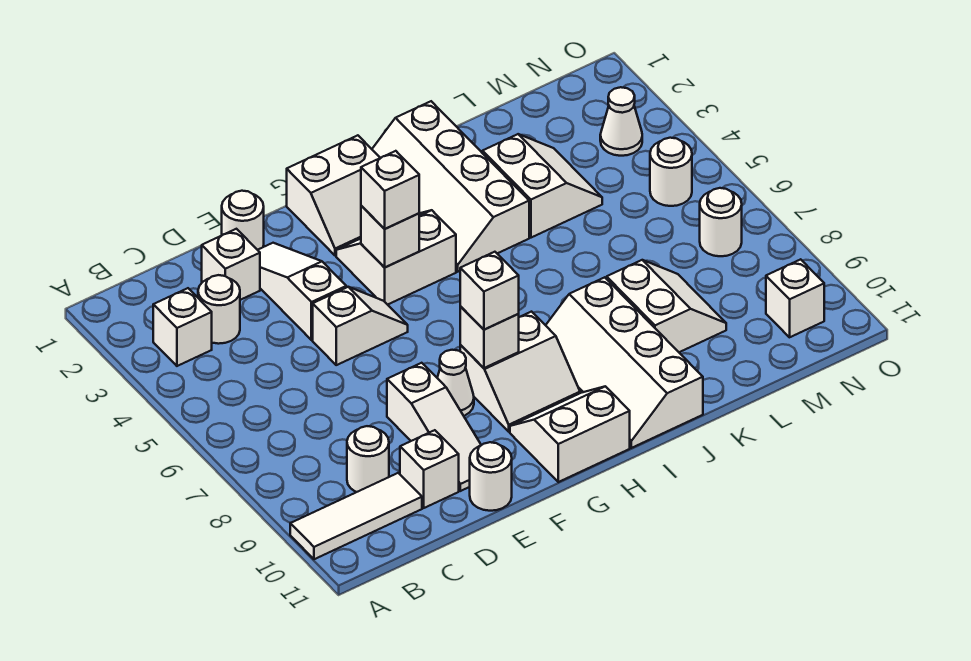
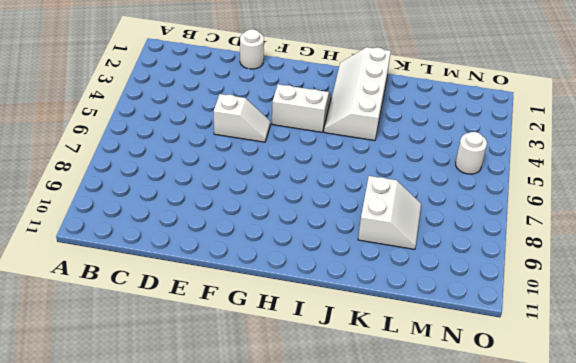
none -> white 1x3 tile [290,473,422,559]
none -> white 1x1 brick [153,288,212,366]
none -> white 1x1 round brick [198,275,240,344]

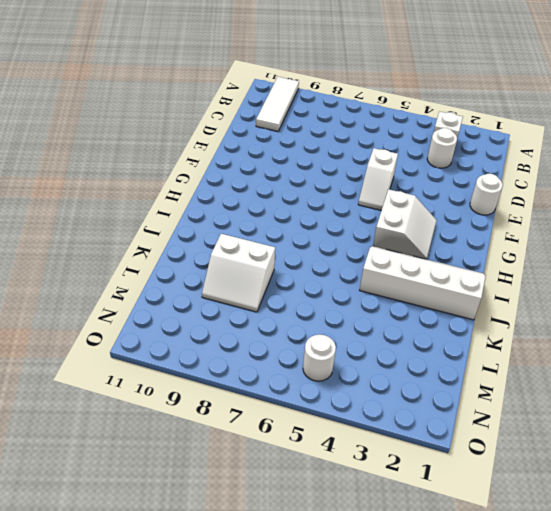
none -> white 1x1 round brick [347,426,389,492]
none -> white 1x1 brick [202,229,260,300]
none -> white 1x1 brick [400,430,459,508]

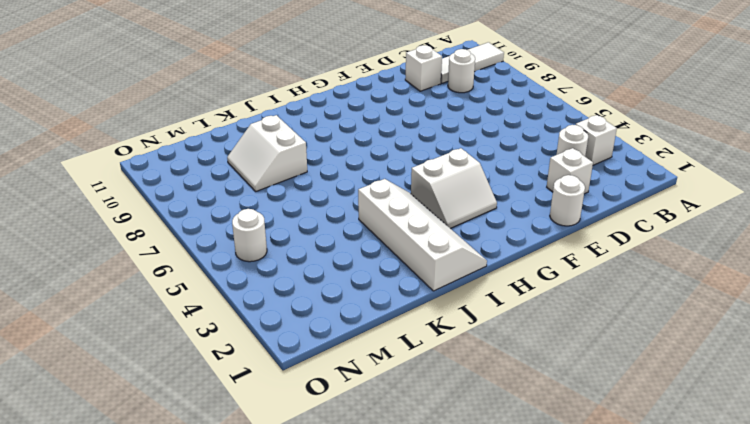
none -> white 1x3 slope [258,243,346,340]
none -> white 1x2 slope [313,287,408,365]
none -> white 1x3 slope [387,363,481,491]

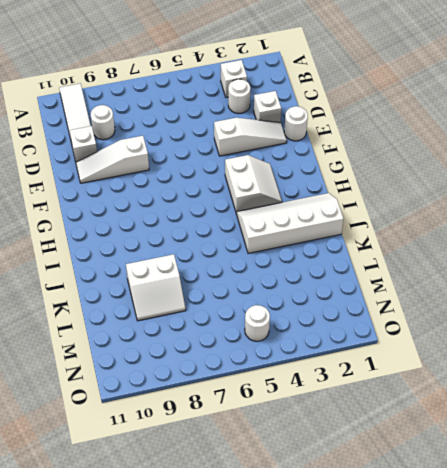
none -> white 1x2 slope [313,287,408,365]
none -> white 1x1 round brick [470,442,512,511]
none -> white 1x1 cone [437,350,474,416]

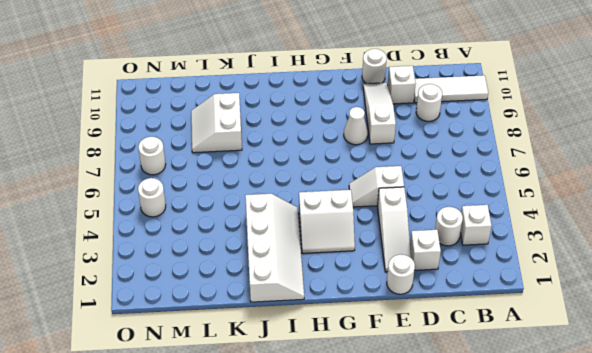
none -> white 2x2 slope [287,135,380,256]
none -> white 2x2 slope [460,312,580,432]
none -> white 2x2 slope [510,386,630,482]

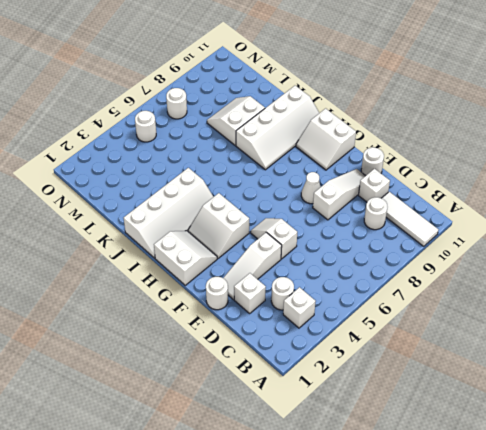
none -> white 2x2 slope [460,312,580,432]
none -> white 2x2 slope [483,134,602,238]
none -> white 1x1 cone [600,87,642,156]

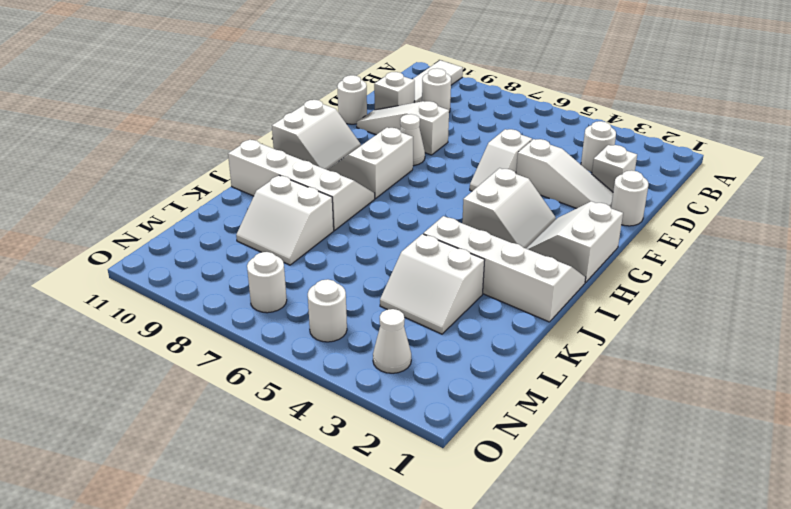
none -> white 1x1 brick [153,288,212,366]
none -> white 1x1 brick [766,259,824,337]
none -> white 1x1 brick [361,206,419,267]

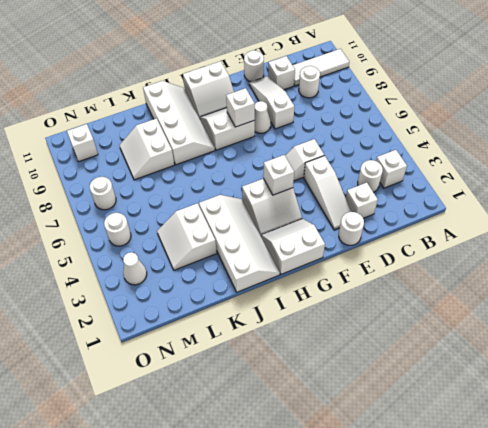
none -> white 1x1 brick [361,151,419,229]
none -> white 1x1 brick [460,252,519,330]

